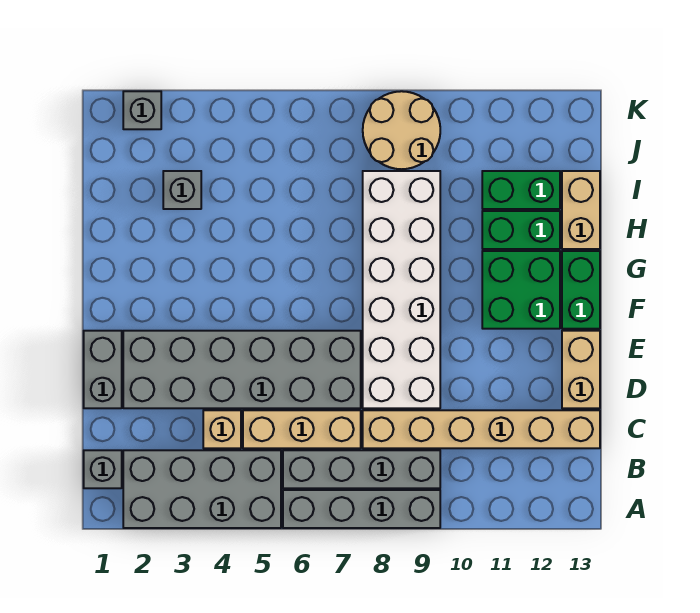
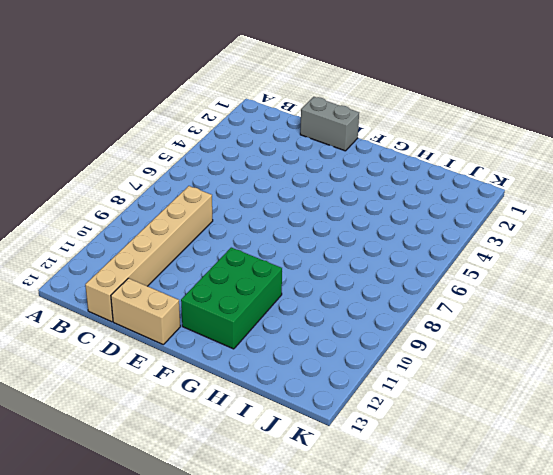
green 2x3 brick [181,248,282,349] -> green 2x2 brick [482,251,560,329]
none -> grey 2x4 brick [123,450,281,528]
none -> grey 1x4 brick [283,490,440,528]
none -> grey 1x1 brick [84,450,122,488]

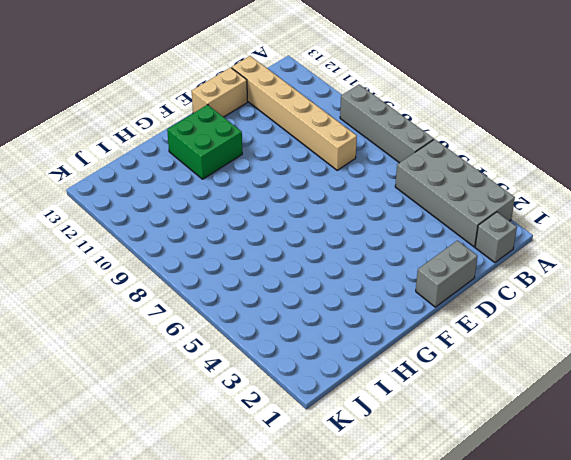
none -> grey 1x4 brick [283,450,440,488]
none -> tan 1x1 brick [203,410,241,448]
none -> tan 1x3 brick [243,410,361,448]

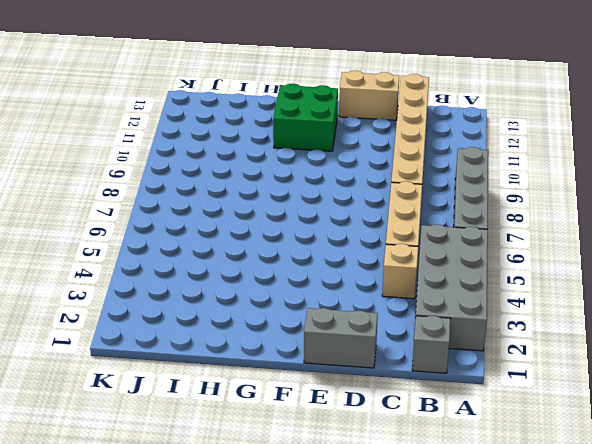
none -> grey 1x4 brick [283,450,440,488]
none -> grey 2x6 brick [123,331,361,408]
none -> white 2x6 brick [363,171,440,408]

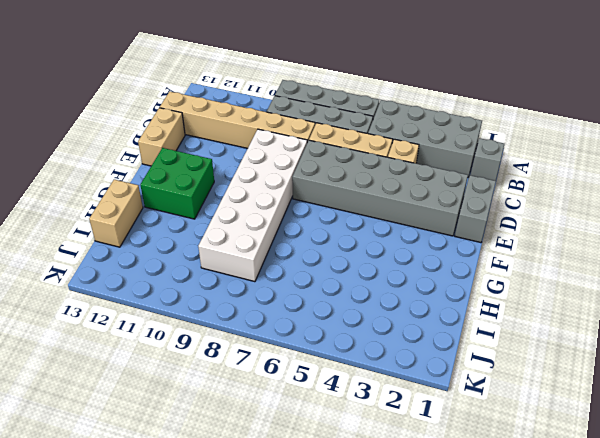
none -> green 1x2 brick [562,251,600,329]
none -> green 1x2 brick [482,211,560,249]
none -> grey 1x1 brick [163,171,201,209]

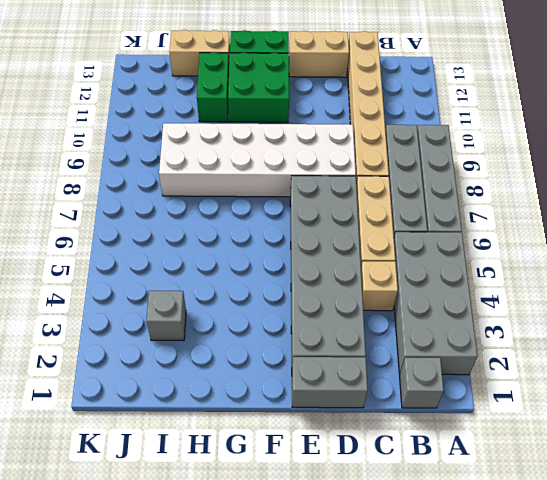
none -> green 1x2 brick [482,171,560,209]
none -> tan 2x2 round brick [363,91,440,169]
none -> grey 1x1 brick [123,91,161,129]

